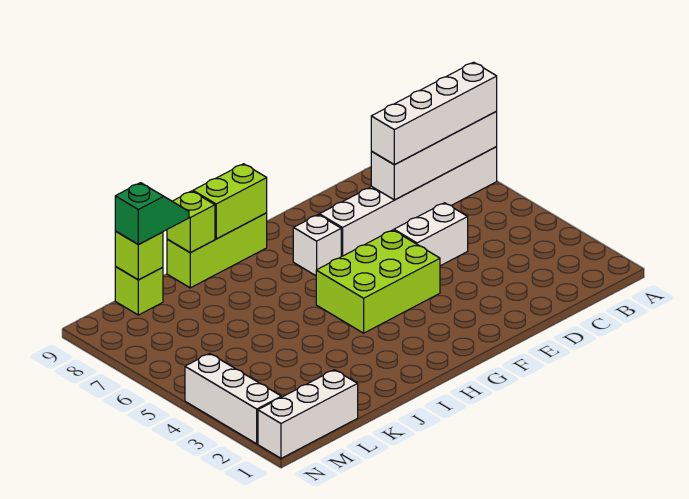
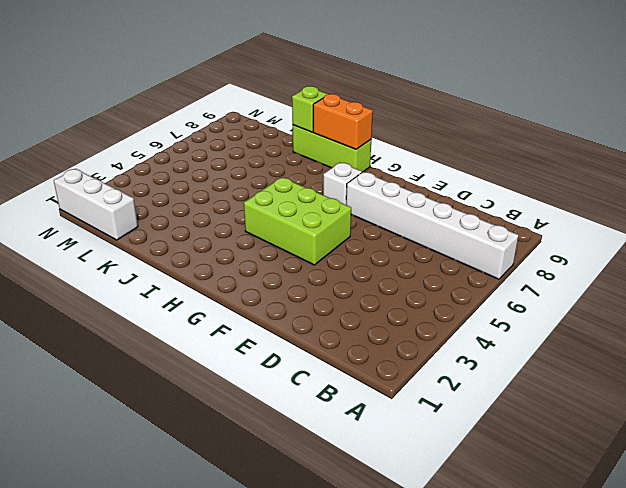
orange 1x2 brick [313,94,373,149] -> lime 1x2 brick [193,164,267,239]
none -> white 1x2 brick [394,203,468,266]
none -> lime 1x1 brick [115,267,163,315]
none -> white 1x3 brick [185,353,281,444]

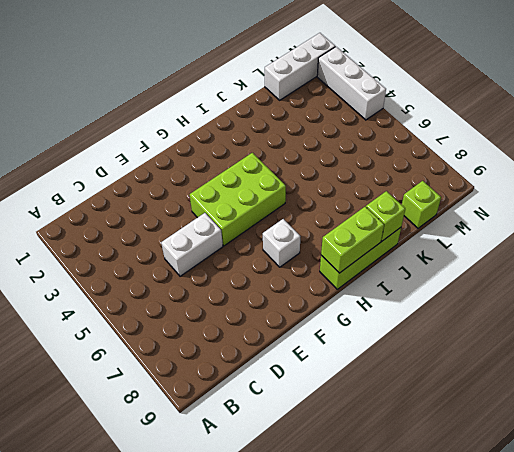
none -> white 1x6 brick [319,147,497,257]
none -> white 1x4 brick [371,111,497,200]
none -> lime 1x1 brick [115,231,163,280]

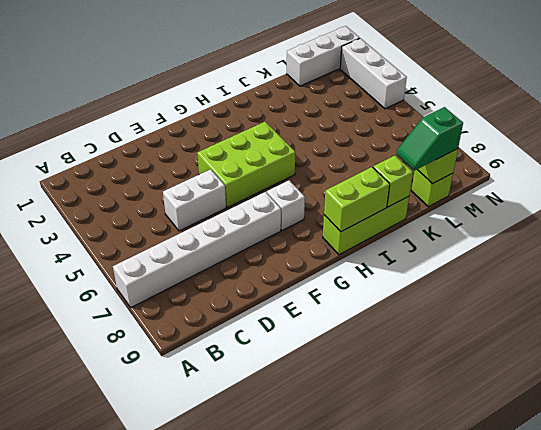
none -> white 1x4 brick [371,111,497,200]
none -> white 1x4 brick [371,62,497,165]

